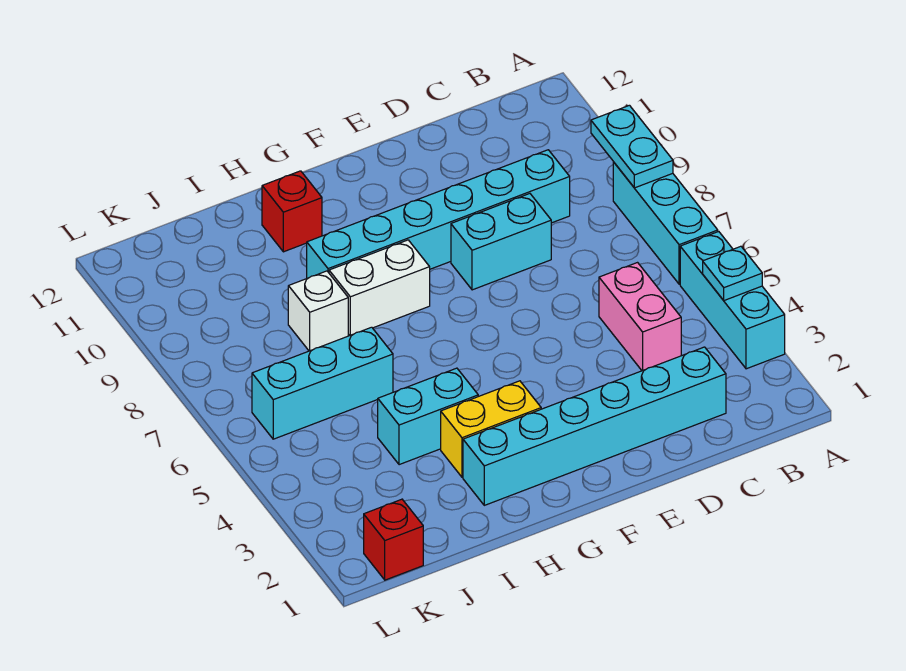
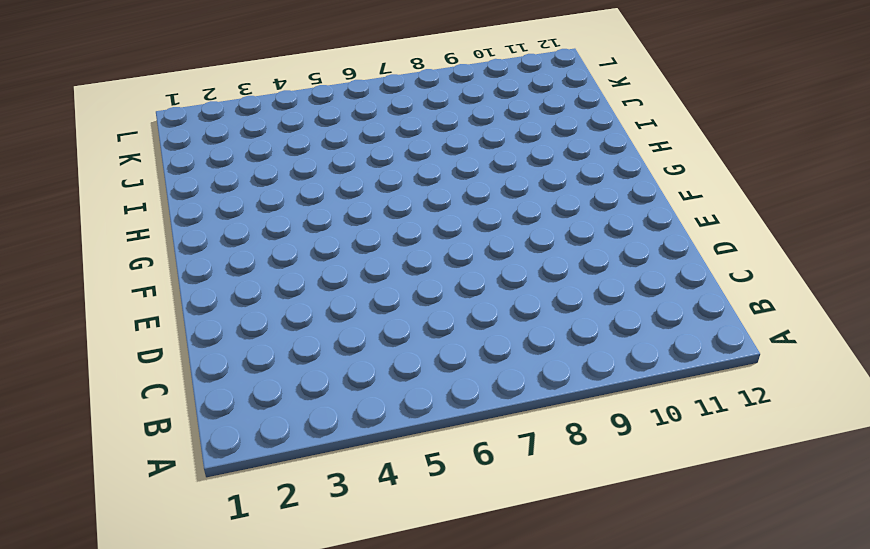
none -> cyan 1x3 brick [680,232,785,369]
none -> cyan 1x3 brick [613,162,718,284]
none -> cyan 1x6 brick [463,347,726,505]

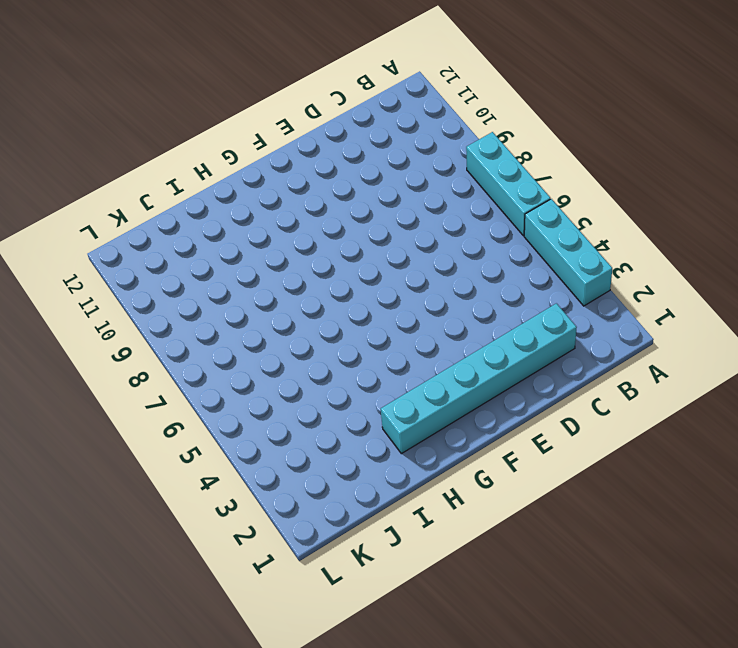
none -> pink 1x2 brick [599,263,681,371]
none -> cyan 1x6 brick [307,150,570,278]
none -> cyan 1x2 brick [451,194,551,290]

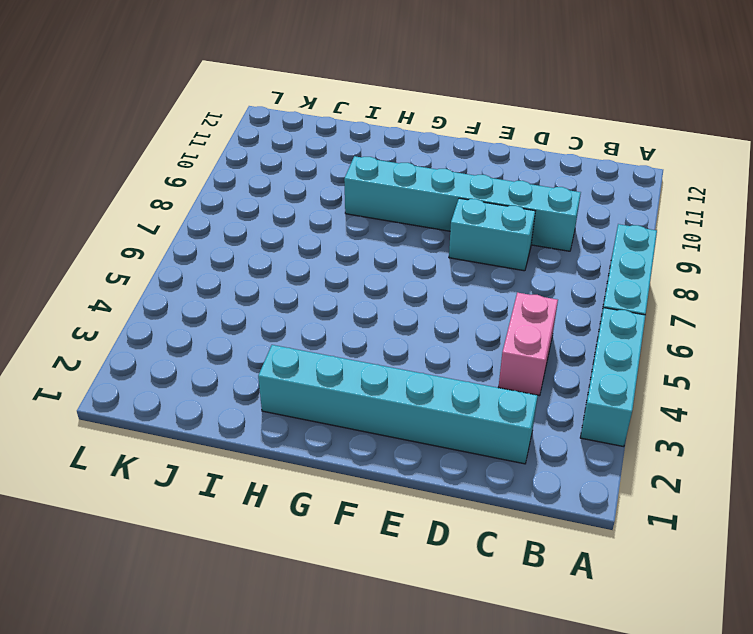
none -> yellow 1x2 brick [441,381,541,477]
none -> white 1x2 brick [329,240,430,335]
none -> cyan 1x2 brick [378,368,478,465]

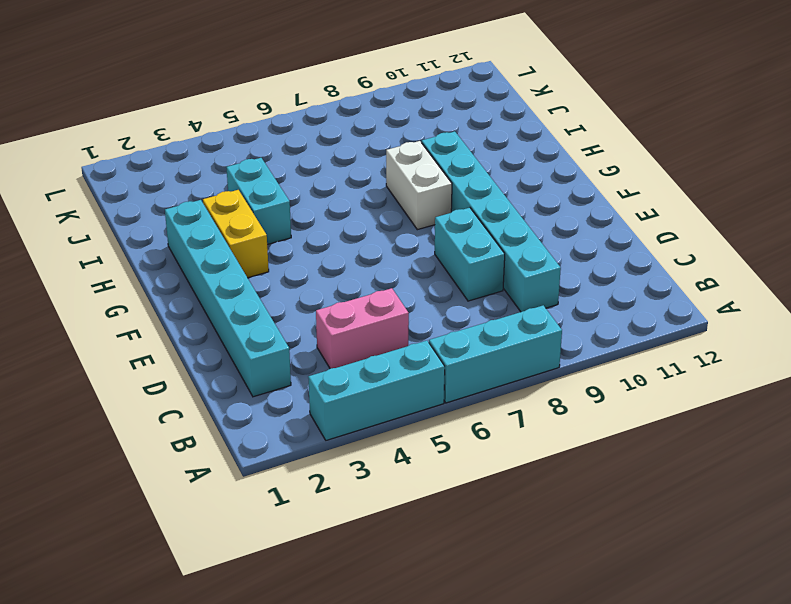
none -> red 1x1 brick [262,171,322,252]
none -> cyan 1x3 brick [252,327,393,439]
none -> white 1x1 brick [288,271,348,351]

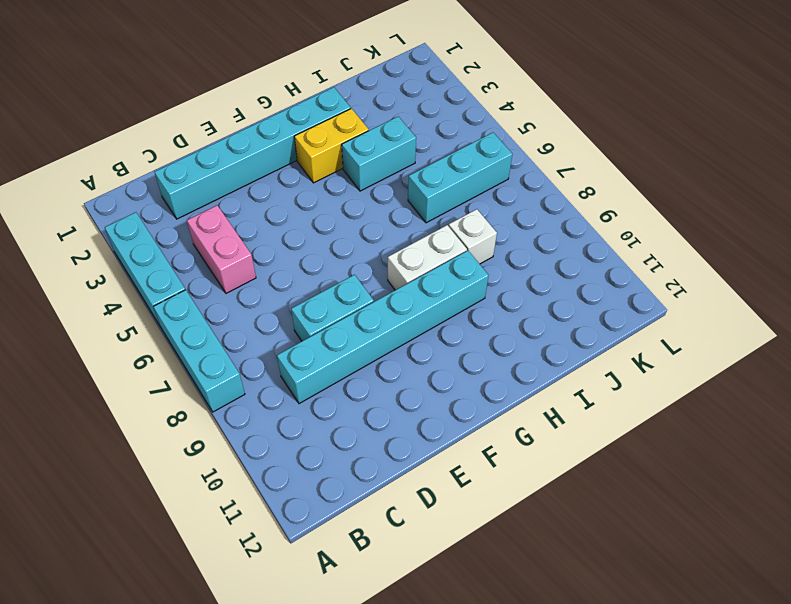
none -> red 1x1 brick [262,171,322,252]
none -> red 1x1 brick [364,499,423,580]
none -> cyan 1x1 plate [703,246,762,300]

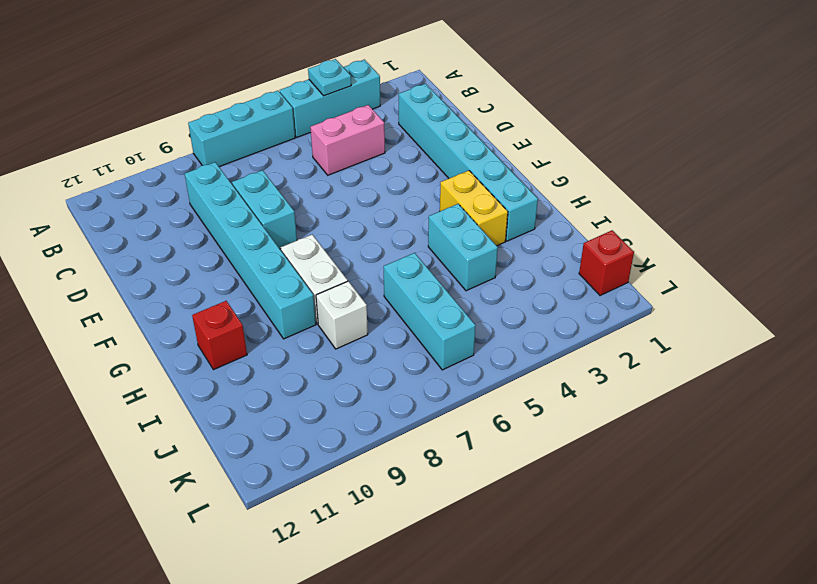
none -> cyan 1x2 plate [591,105,673,188]

